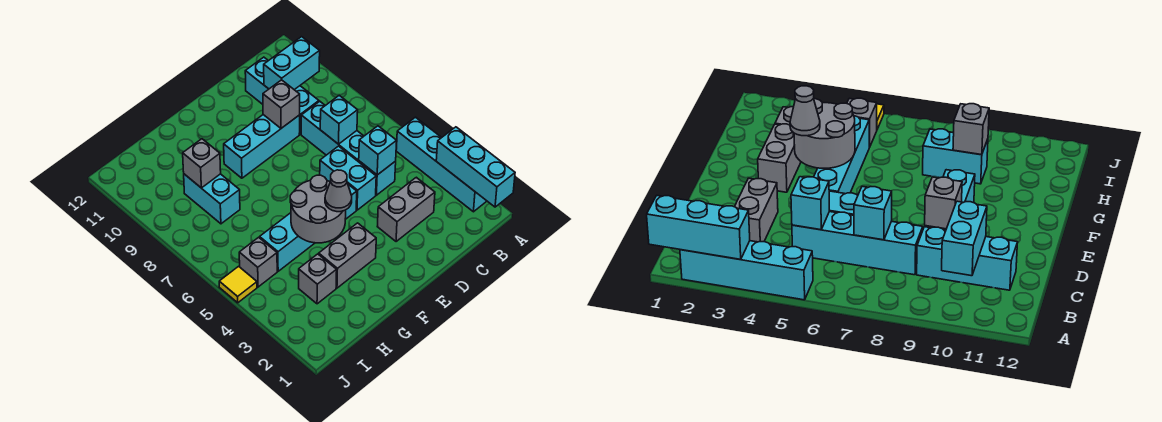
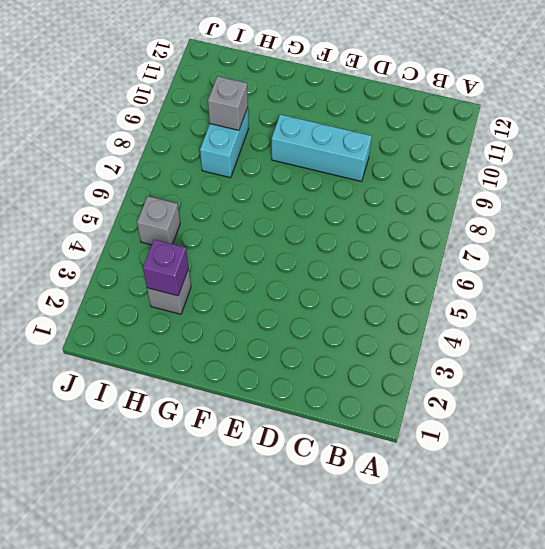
purple 1x1 brick [143,240,189,296] -> none
none -> cyan 1x4 brick [396,117,487,212]
none -> grey 1x2 brick [377,177,435,242]
none -> cyan 1x4 brick [301,101,396,195]

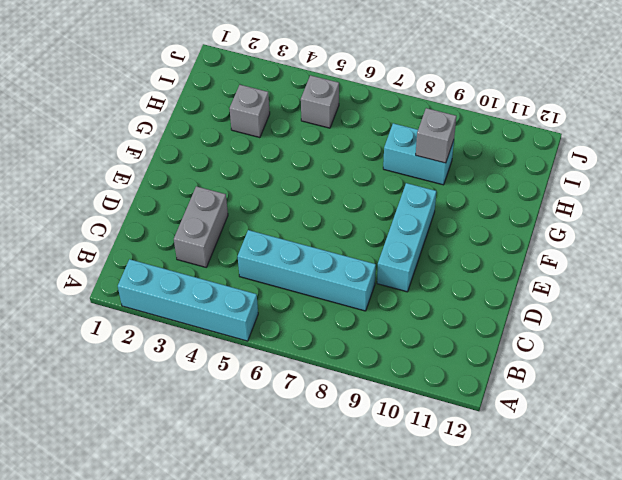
none -> cyan 1x3 brick [245,57,319,134]
none -> cyan 1x2 brick [320,146,376,210]
none -> cyan 1x4 brick [260,184,357,271]

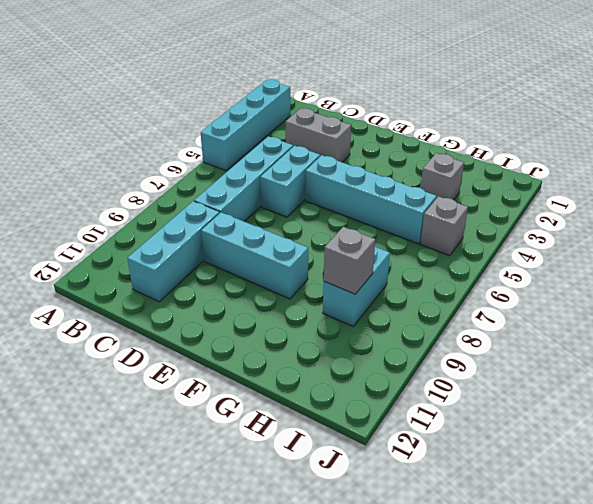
none -> grey 1x2 brick [319,223,376,288]
none -> yellow 1x1 tile [219,266,257,303]
none -> cyan 1x3 brick [436,127,515,207]

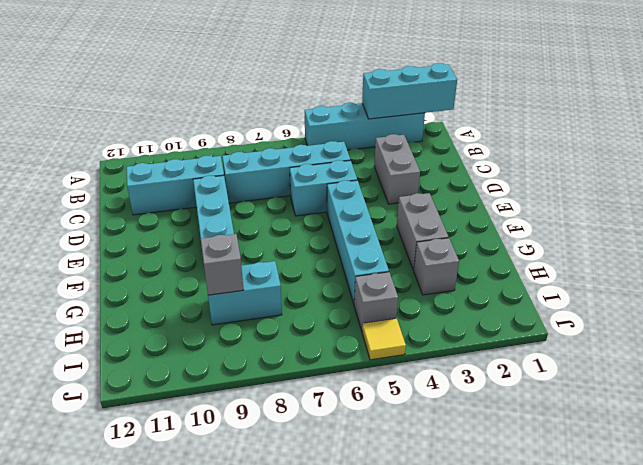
none -> cyan 1x2 brick [264,37,320,90]
none -> cyan 1x1 brick [359,126,397,175]
none -> cyan 1x1 brick [320,96,358,144]

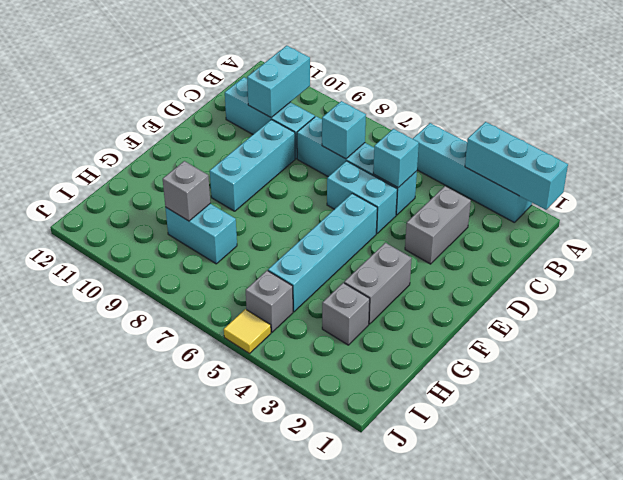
none -> grey 1x1 brick [263,80,300,128]
none -> grey 2x2 round brick [290,175,346,243]
none -> grey 1x1 cone [325,170,352,212]

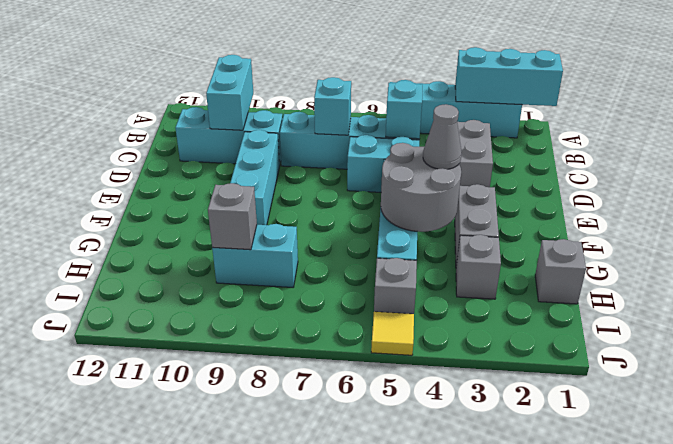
grey 1x1 brick [535,239,586,304] -> grey 1x1 brick moved to [263,80,300,128]

